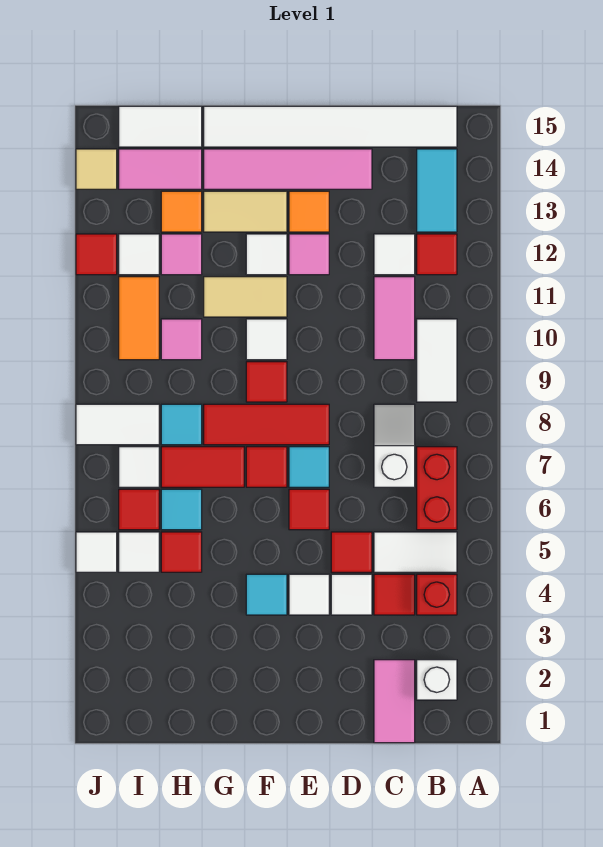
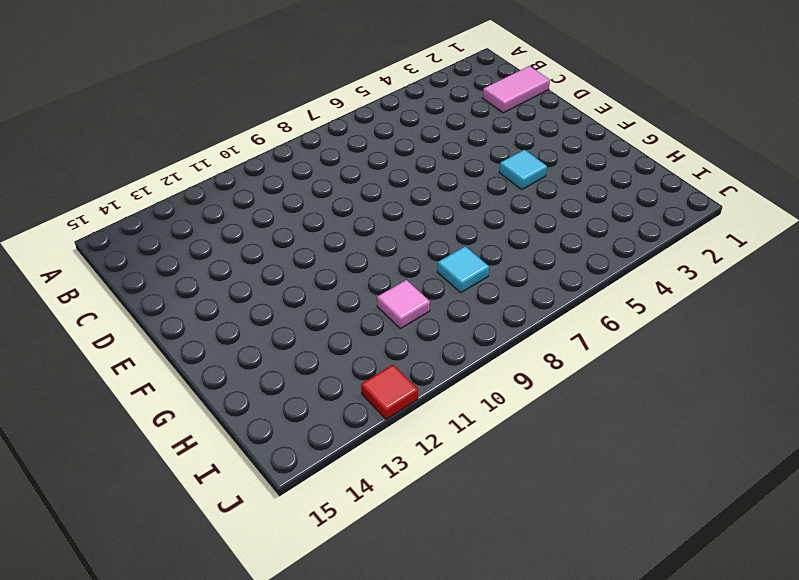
none -> white 1x1 brick [417,660,457,700]
none -> red 1x1 brick [417,574,457,615]
none -> white 1x2 tile [374,532,457,572]
none -> red 1x2 brick [417,447,457,530]

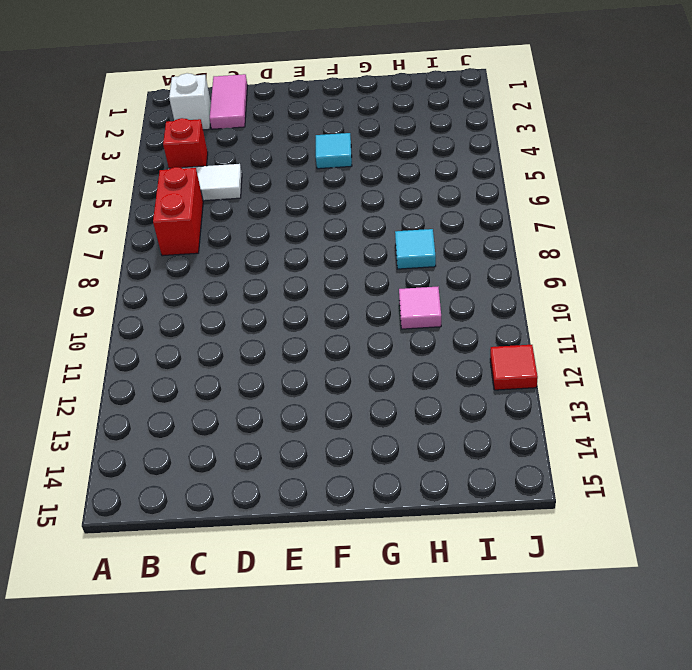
none -> white 1x2 tile [417,319,457,402]
none -> red 1x1 tile [417,234,457,275]
none -> cyan 1x2 tile [417,149,457,232]
none -> white 1x6 tile [204,106,457,147]

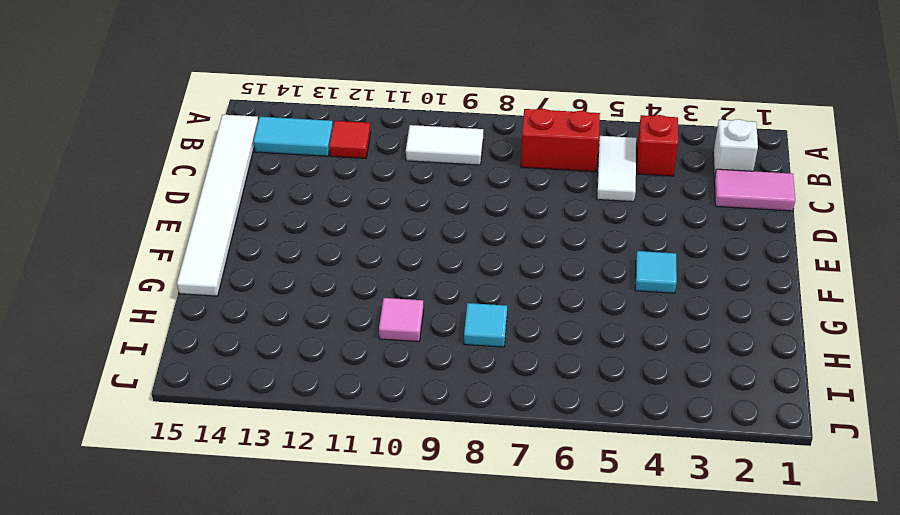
none -> red 1x1 tile [374,574,415,615]
none -> white 1x2 slope [374,404,415,487]
none -> pink 1x2 tile [374,277,415,360]
none -> white 1x1 tile [374,234,415,275]

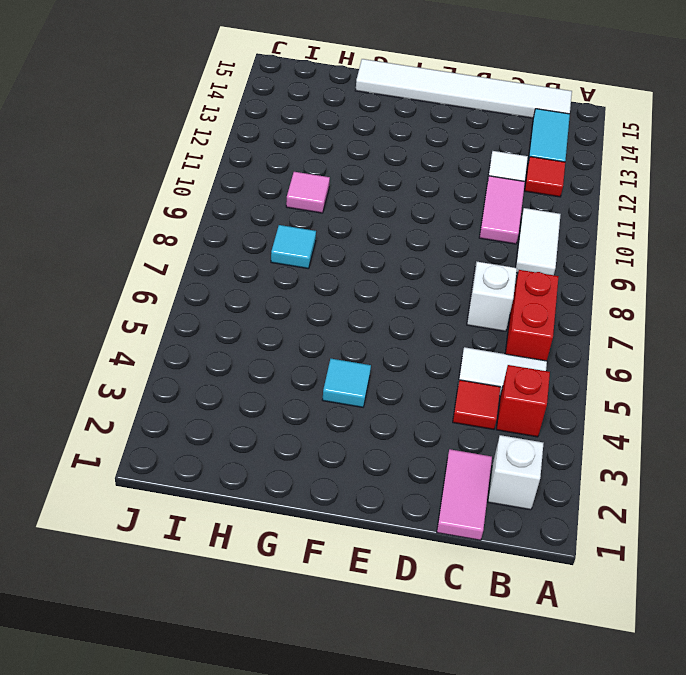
none -> white 1x1 tile [331,574,372,615]
none -> red 1x1 tile [331,532,372,572]
none -> pink 1x4 tile [204,149,372,189]
none -> white 1x1 tile [289,574,329,615]

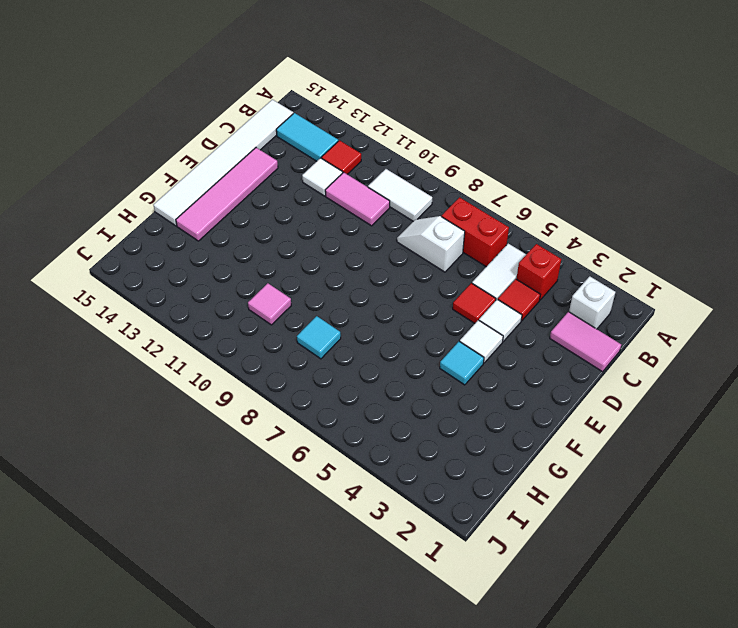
none -> red 1x1 tile [289,489,329,530]
none -> cyan 1x1 tile [289,447,329,487]
none -> red 1x3 tile [204,404,329,445]
none -> pink 1x1 tile [289,234,329,275]

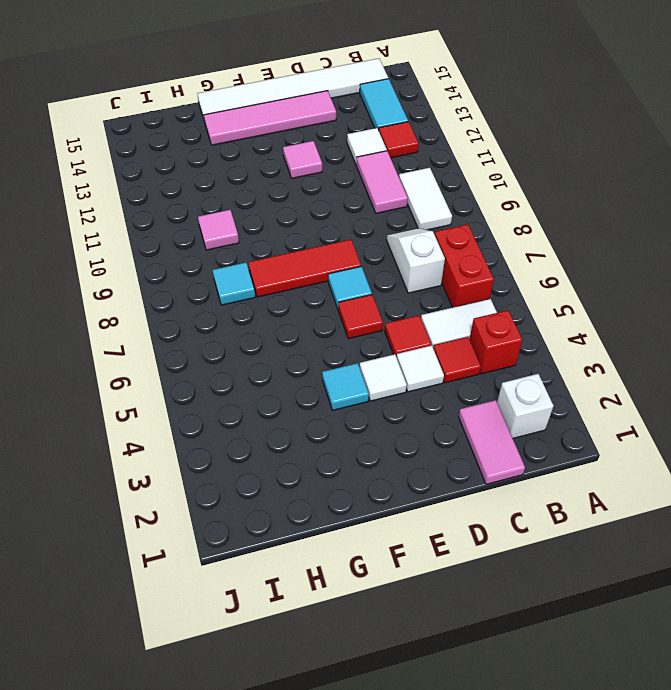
none -> orange 1x1 tile [289,191,329,232]
none -> red 1x1 tile [246,447,287,487]
none -> red 1x1 tile [246,362,287,402]
none -> white 1x1 tile [246,319,287,360]

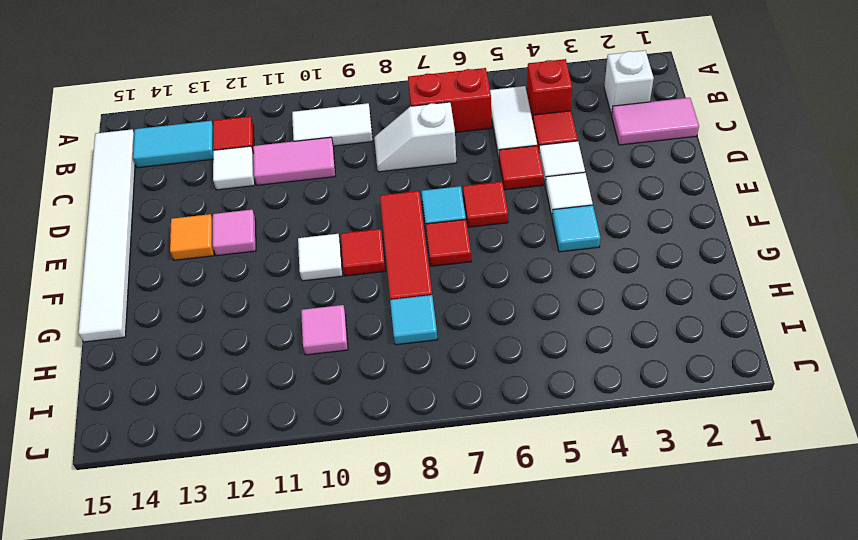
none -> pink 1x4 tile [204,149,372,189]
none -> tan 1x2 tile [204,277,287,317]
none -> white 1x1 tile [246,234,287,275]
none -> tan 1x2 tile [204,191,287,232]

